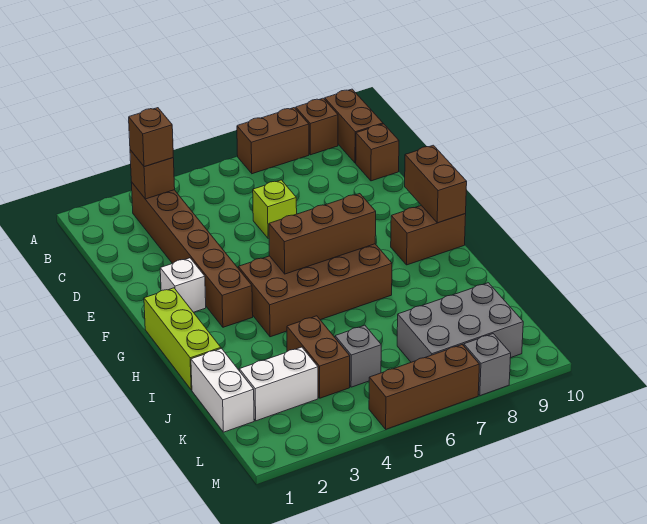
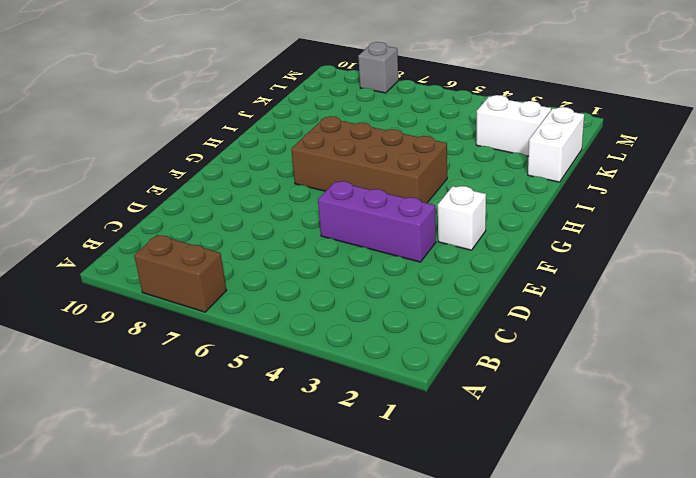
purple 1x3 brick [318,181,436,262] -> brown 1x6 brick [131,182,253,327]
none -> brown 1x1 brick [296,98,338,155]
none -> brown 1x2 brick [325,89,383,163]
none -> brown 1x1 brick [356,124,399,181]

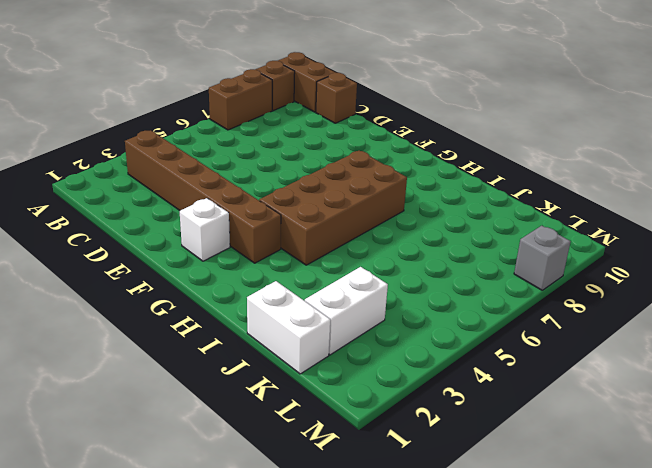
none -> lime 1x1 brick [253,180,297,238]
none -> lime 1x3 brick [144,288,221,390]
none -> brown 1x2 brick [391,205,466,265]

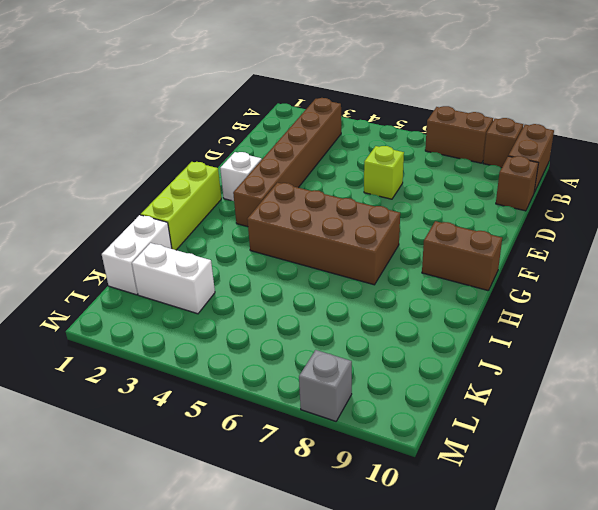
none -> brown 1x2 brick [287,316,350,398]
none -> grey 1x1 brick [335,325,381,387]
none -> grey 2x3 brick [397,283,523,362]

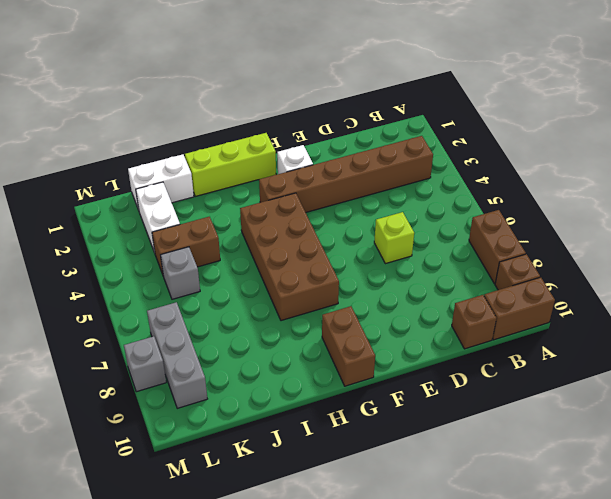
grey 1x3 brick [147,302,207,408] -> grey 2x3 brick [397,283,523,362]
none -> brown 1x3 brick [369,345,479,429]
none -> brown 1x1 brick [130,150,175,199]
none -> brown 1x2 brick [405,145,467,223]

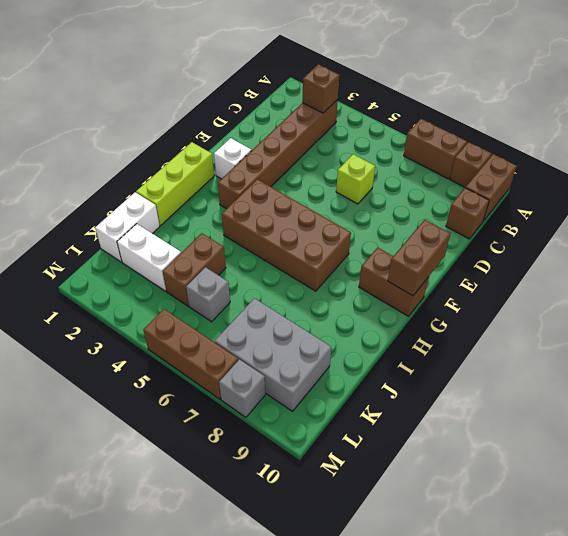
none -> brown 1x3 brick [269,194,376,274]
none -> brown 1x1 brick [129,108,173,167]

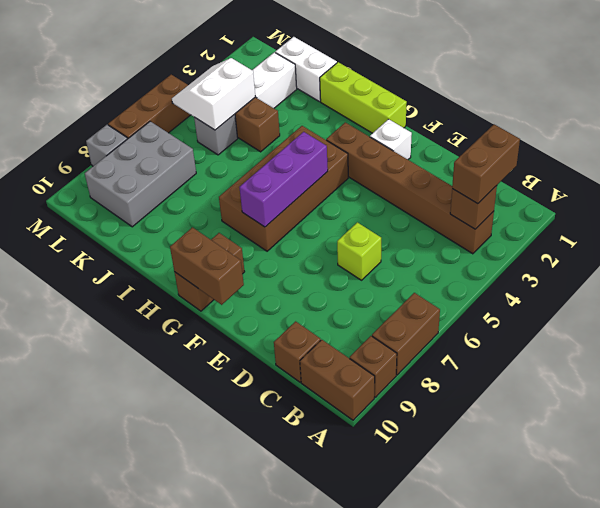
brown 1x2 brick [452,125,520,204] -> brown 1x1 brick [129,108,173,167]
purple 1x3 brick [239,132,328,227] -> brown 1x3 brick [269,194,376,274]
white 2x2 slope [172,58,255,130] -> none

